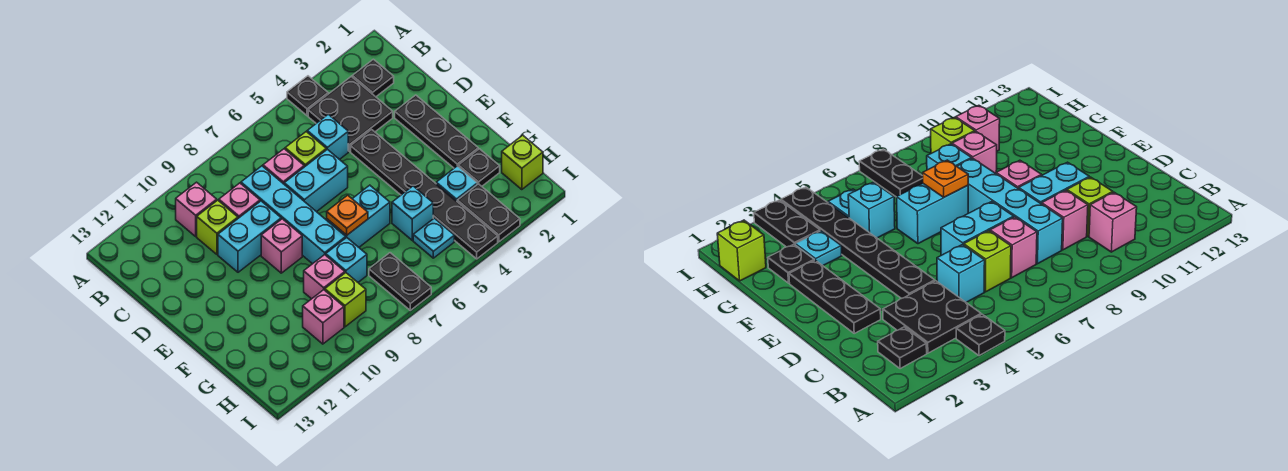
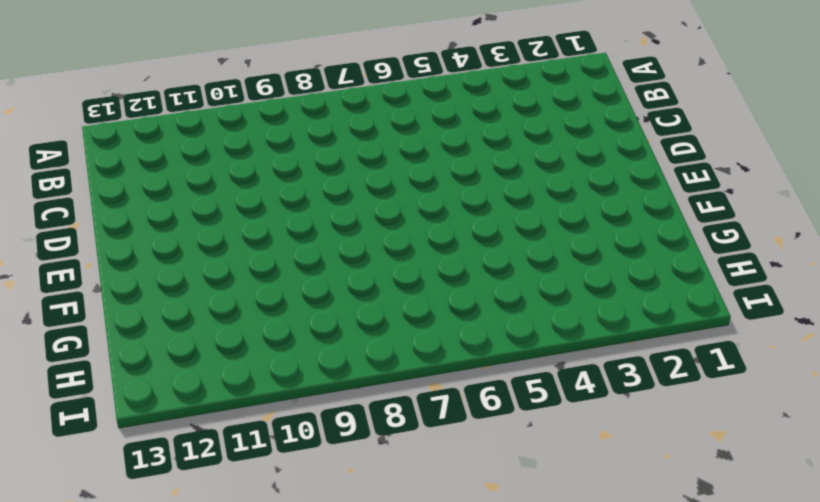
none -> black 1x1 plate [287,76,328,116]
none -> black 1x1 plate [352,59,394,97]
none -> black 2x2 plate [308,76,393,151]

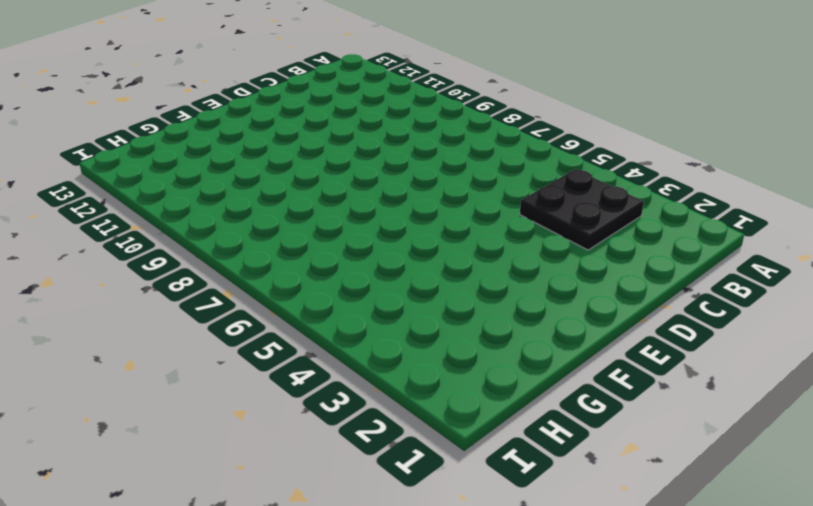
none -> black 1x1 plate [287,76,328,116]
none -> black 1x1 plate [352,59,394,97]
none -> pink 1x1 brick [176,182,217,236]

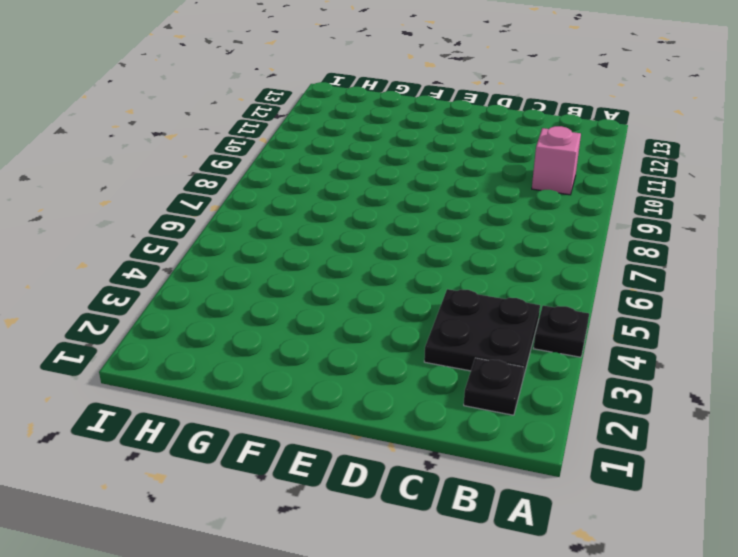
none -> cyan 1x1 brick [307,114,348,160]
none -> lime 1x1 brick [285,132,326,167]
none -> pink 1x1 brick [263,149,304,184]

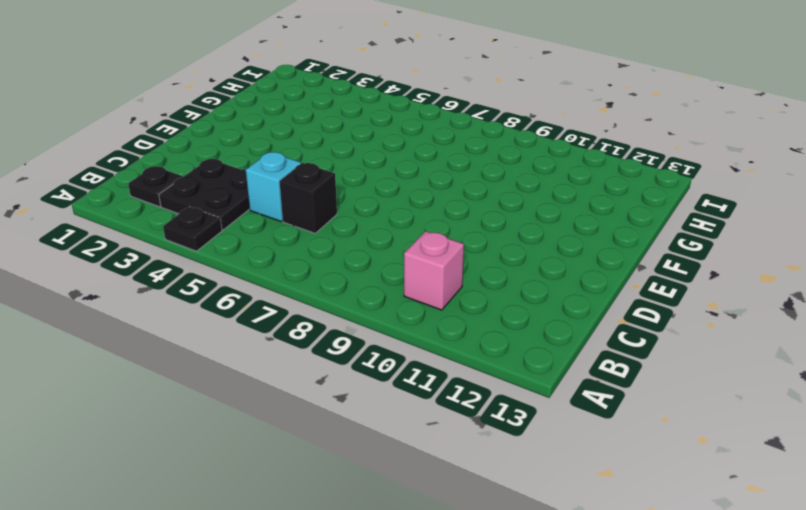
black 1x1 brick [279,163,337,233] -> lime 1x1 brick [285,132,326,167]
none -> pink 1x1 brick [263,149,304,184]
none -> cyan 1x4 brick [241,166,346,264]
none -> pink 1x1 brick [219,183,260,218]

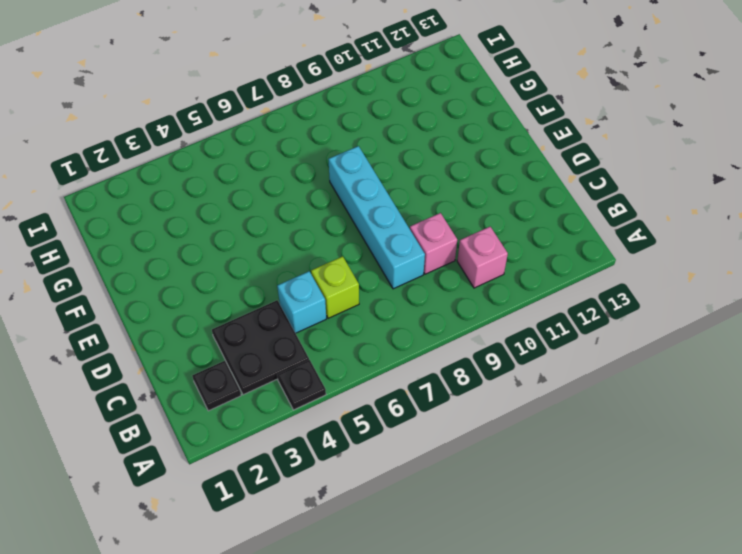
none -> pink 1x1 brick [263,149,304,184]
none -> lime 1x1 brick [197,200,238,254]
none -> black 1x3 plate [395,95,478,168]

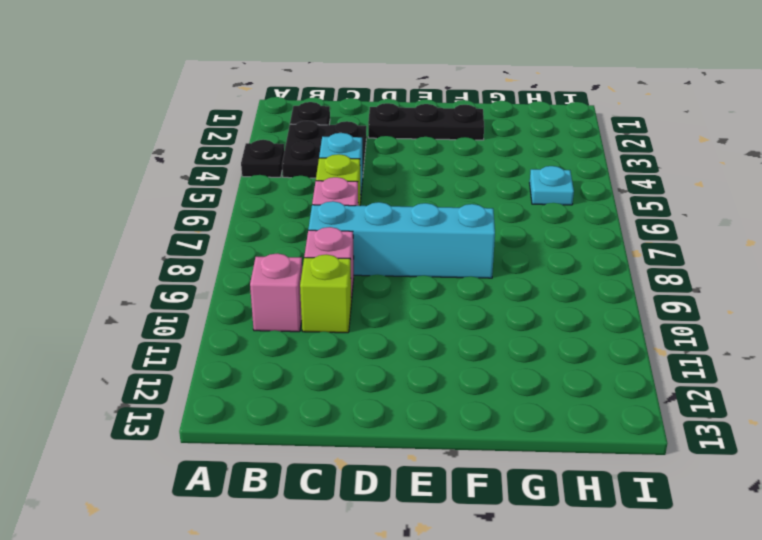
none -> black 1x6 plate [351,130,498,259]
none -> cyan 1x2 brick [284,149,348,212]
none -> cyan 1x2 brick [218,201,281,272]

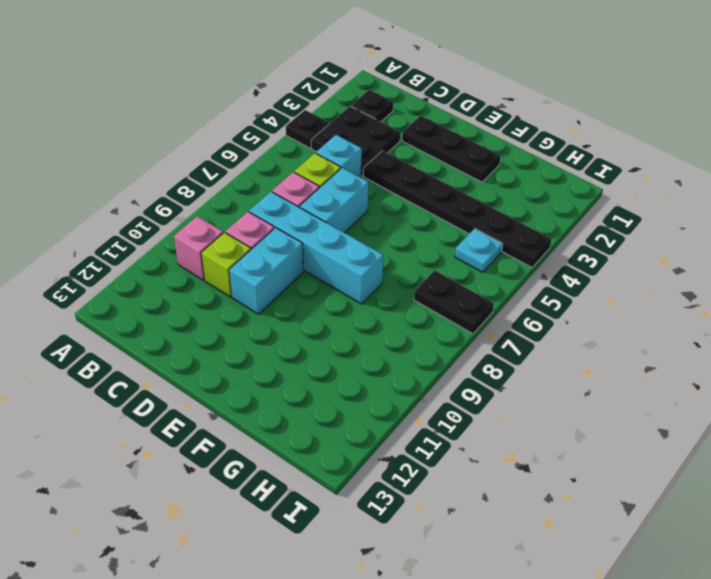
none -> pink 1x1 brick [261,219,302,273]
none -> cyan 1x2 brick [327,185,390,247]
none -> black 1x1 plate [458,149,500,186]

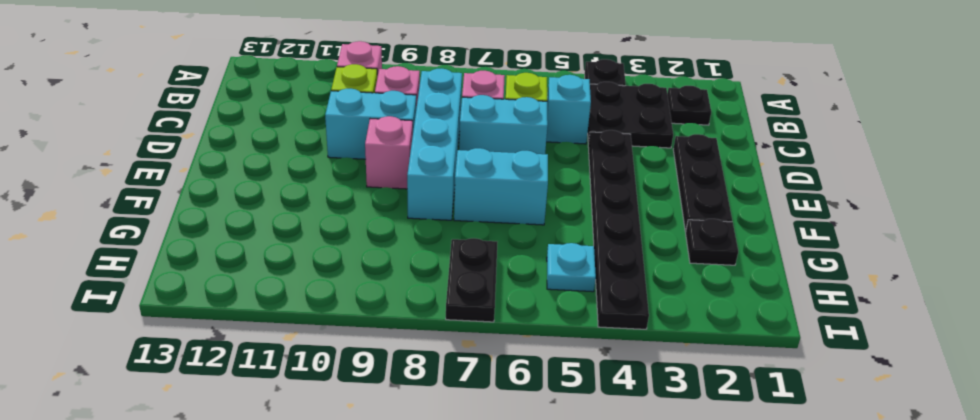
none -> cyan 1x1 plate [436,166,477,201]
none -> cyan 1x1 brick [392,186,433,240]
none -> cyan 1x1 brick [326,238,367,282]

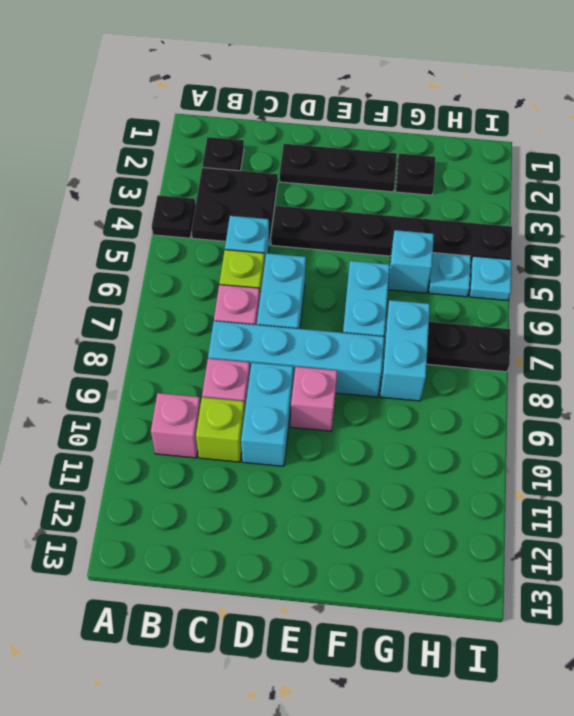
cyan 1x2 brick [380,300,430,401] -> cyan 1x1 brick [326,238,367,282]
cyan 1x1 plate [469,256,511,301] -> cyan 1x1 plate moved to [436,166,477,201]
none -> pink 1x1 brick [304,255,345,299]
none -> lime 1x1 brick [502,135,543,190]
none -> black 1x2 plate [457,184,520,242]

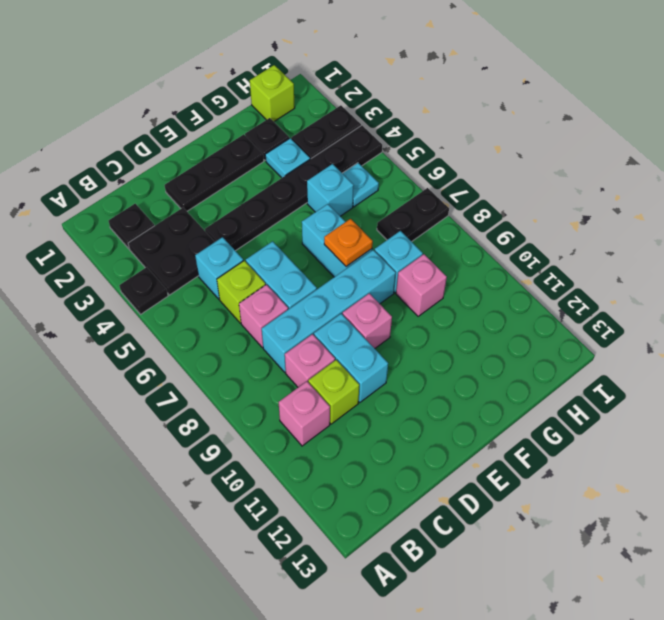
none -> lime 1x1 brick [325,273,366,327]
none -> pink 1x1 brick [303,290,344,344]

